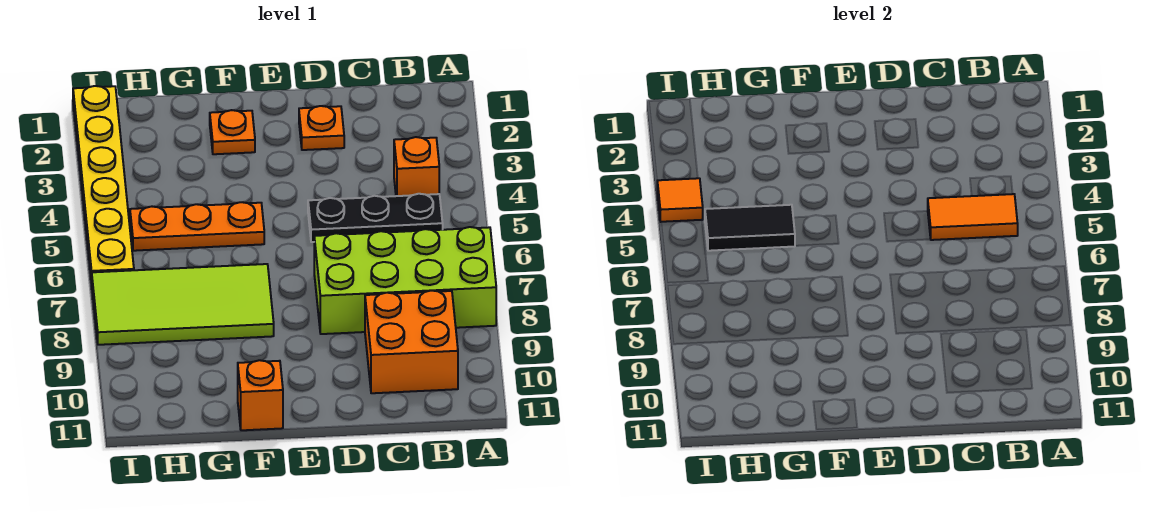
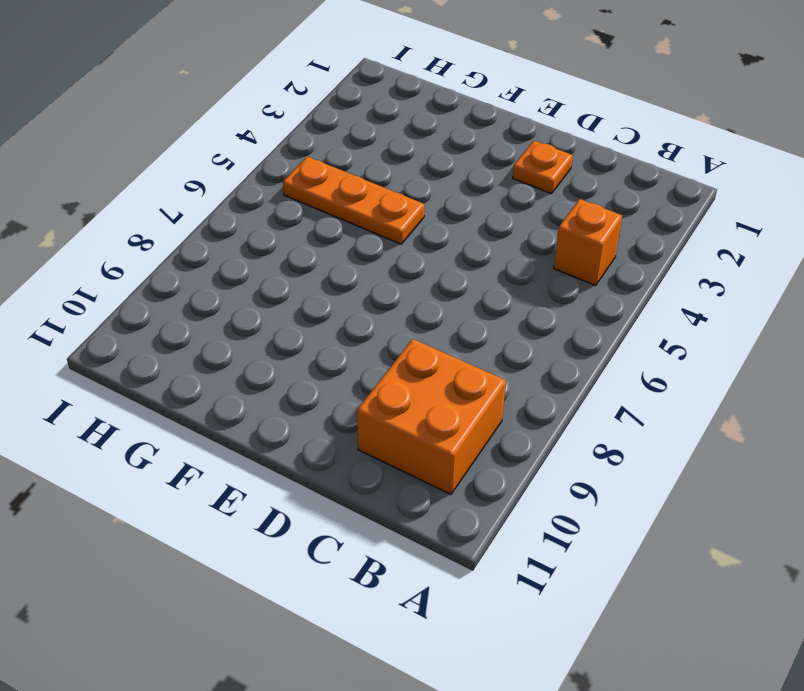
none -> lime 2x4 brick [314,227,496,334]
none -> black 1x3 plate [308,194,443,242]
none -> orange 1x1 plate [210,110,255,154]

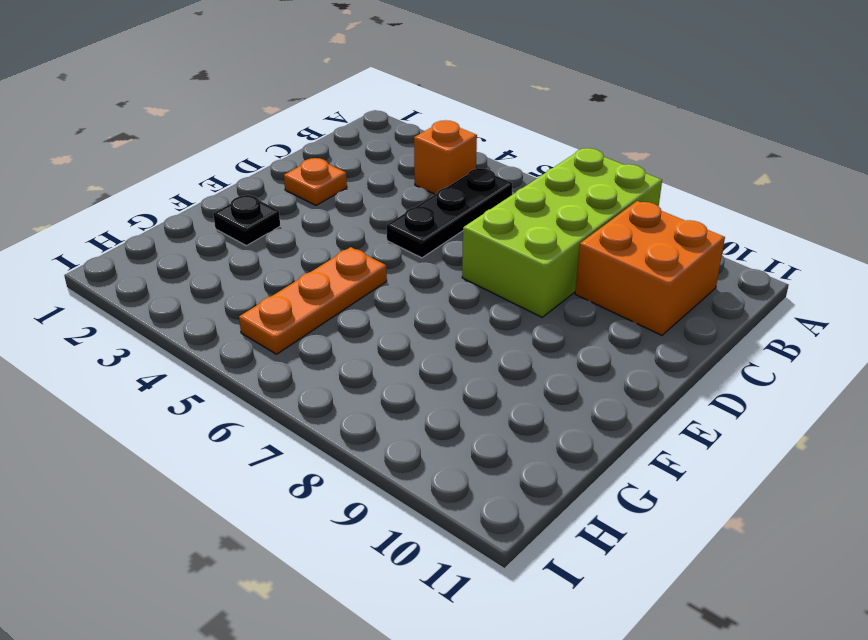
black 1x1 plate [213,195,280,246] -> orange 1x1 plate [210,110,255,154]
none -> lime 2x4 tile [92,264,274,345]
none -> orange 1x1 brick [238,360,283,430]
none -> yellow 1x6 plate [73,86,134,283]

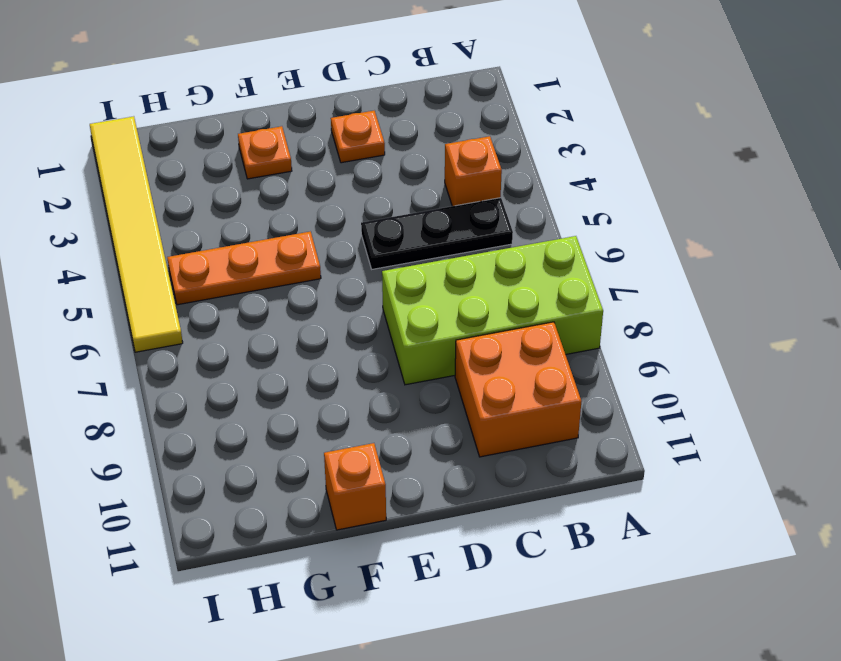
yellow 1x6 tile [90,116,183,352] -> yellow 1x6 plate [73,86,134,283]
none -> lime 2x4 tile [92,264,274,345]
none -> orange 1x2 tile [928,194,1018,240]
none -> black 1x2 tile [705,205,795,251]

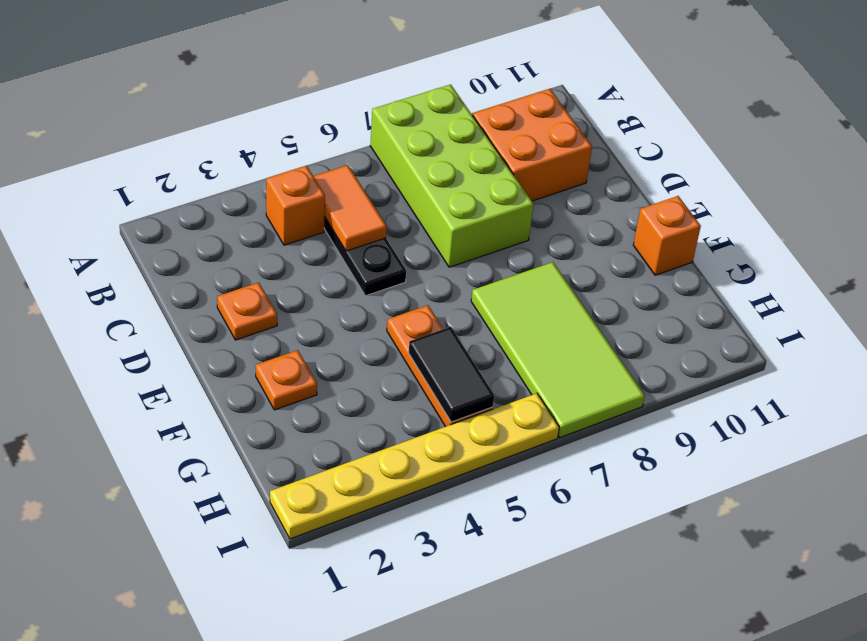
none -> orange 1x1 tile [657,178,703,222]

